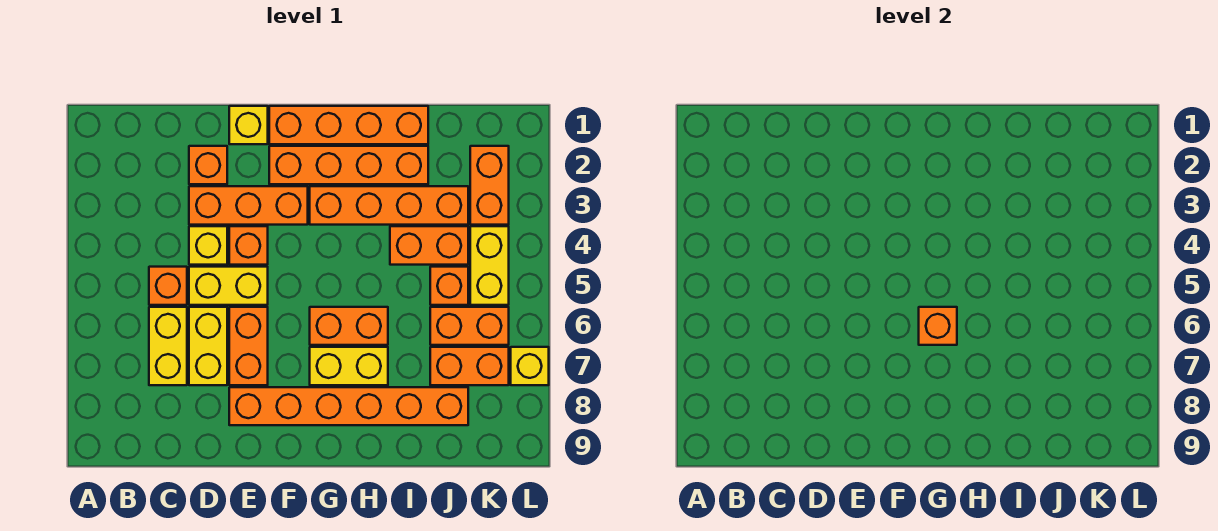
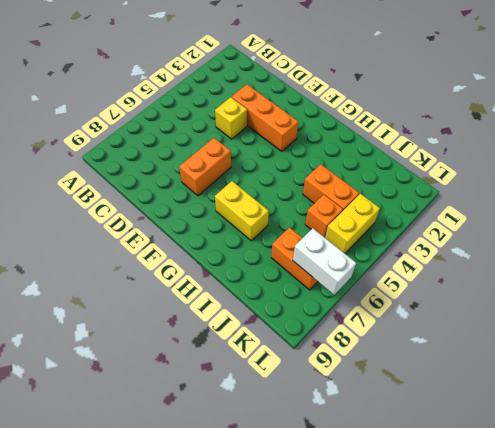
white 1x2 brick [293,228,356,295] -> none
none -> orange 1x1 brick [149,267,187,305]
none -> yellow 1x2 brick [149,307,187,385]
none -> orange 1x1 brick [189,146,227,184]

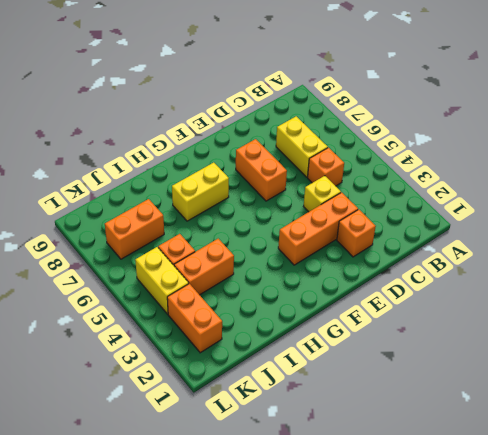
none -> yellow 1x2 brick [189,267,268,305]
none -> yellow 1x2 brick [189,307,227,385]
none -> yellow 1x1 brick [229,106,268,144]

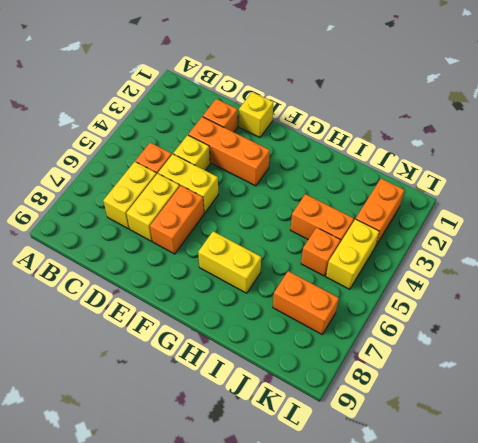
none -> orange 1x1 brick [229,226,268,265]
none -> orange 1x6 brick [229,387,468,425]
none -> orange 1x4 brick [269,106,428,144]

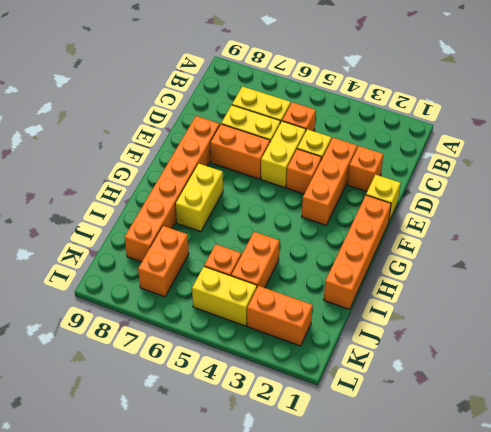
none -> orange 1x4 brick [269,146,428,184]
none -> orange 1x4 brick [310,186,468,225]
none -> orange 1x2 brick [310,307,388,345]

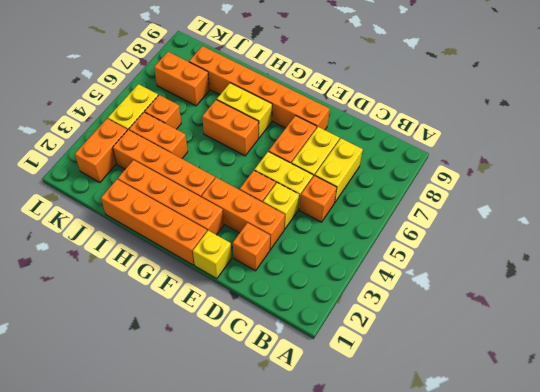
none -> orange 1x2 brick [430,307,509,345]
none -> yellow 1x1 brick [511,347,549,385]
none -> orange 1x1 brick [919,307,957,345]

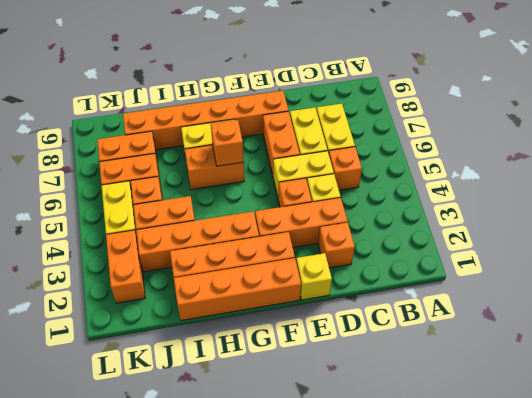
none -> yellow 1x1 brick [511,347,549,385]

